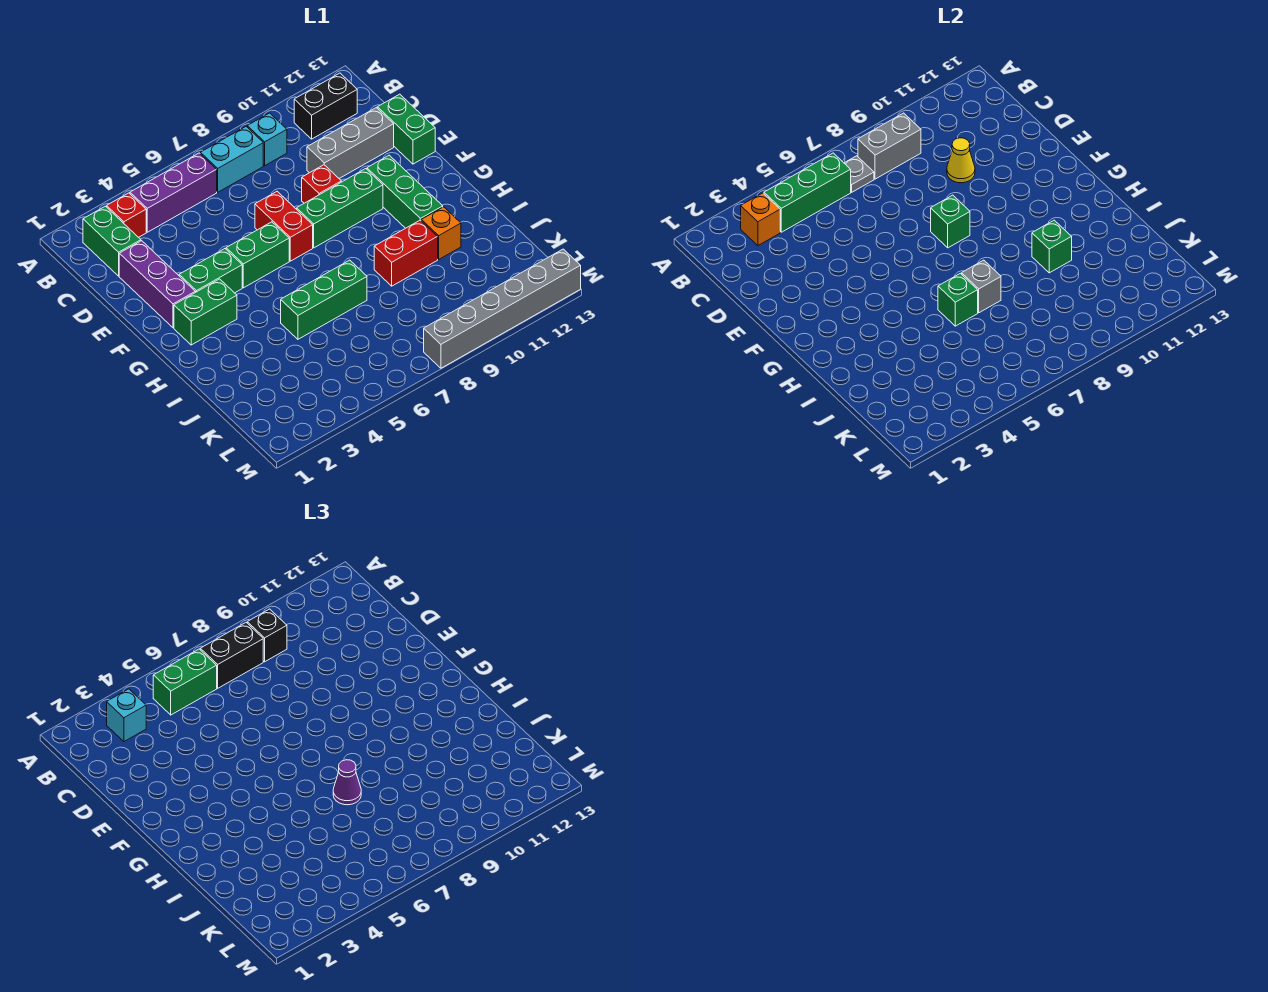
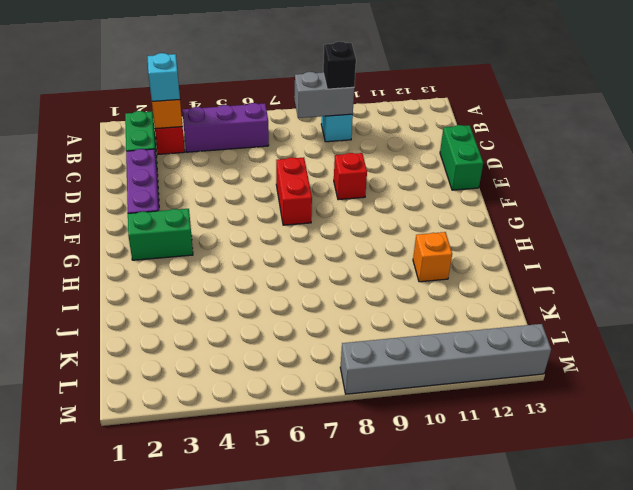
none -> cyan 1x2 brick [200,127,263,192]
none -> black 1x2 brick [294,73,357,139]
none -> grey 1x3 brick [307,108,394,178]
none -> green 1x2 brick [179,249,242,293]

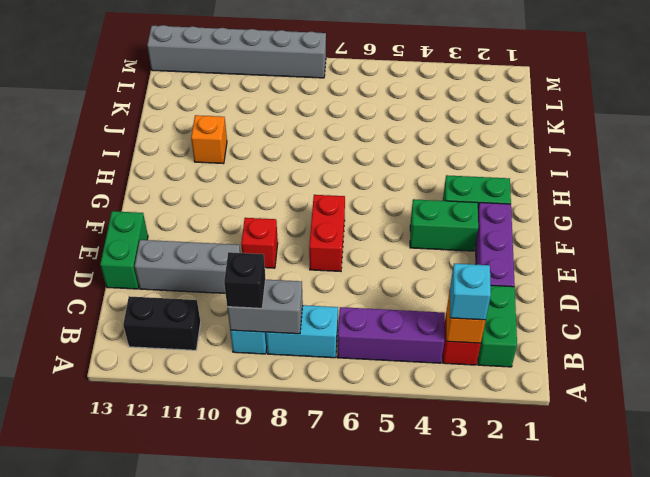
none -> green 1x2 brick [226,222,289,288]
none -> green 1x3 brick [297,169,383,248]
none -> green 1x3 brick [367,155,443,228]
none -> green 1x3 brick [281,260,367,339]

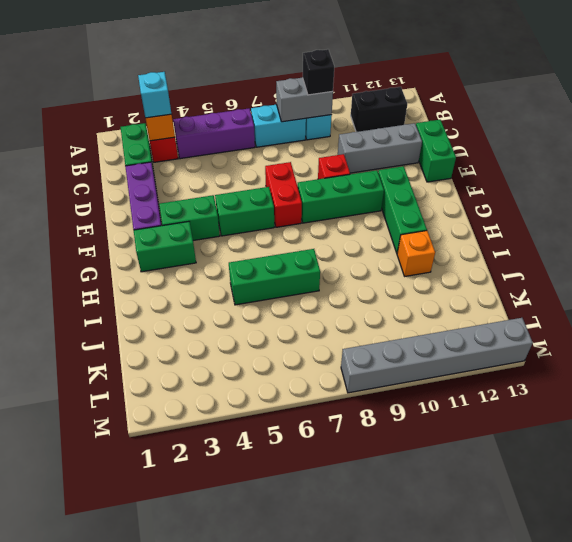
none -> red 1x2 brick [374,220,438,286]
none -> green 1x3 brick [764,153,851,232]
none -> grey 1x1 plate [844,156,874,192]
none -> yellow 1x1 cone [947,138,975,183]

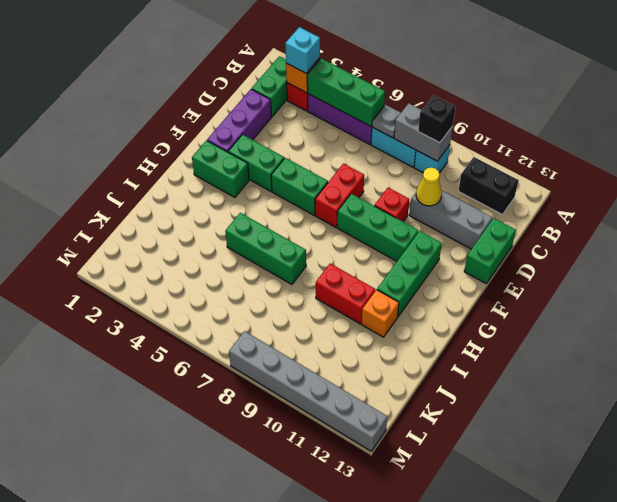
none -> green 1x1 brick [931,195,970,248]
none -> green 1x1 brick [938,273,978,326]
none -> grey 1x1 brick [962,260,1001,313]
none -> green 1x1 brick [1032,220,1072,273]

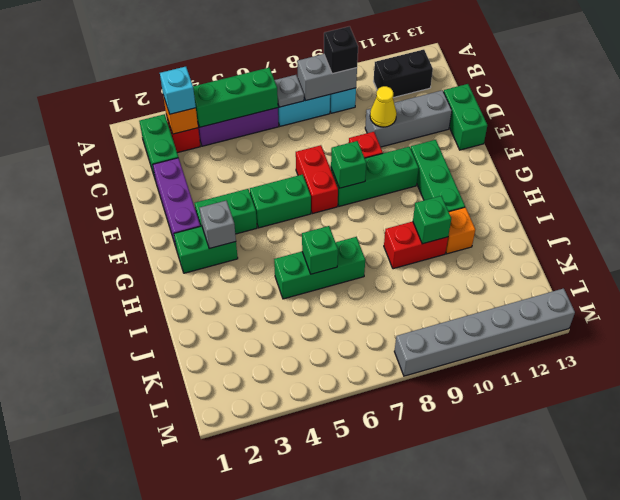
grey 1x1 brick [200,201,236,249] -> grey 1x1 brick moved to [962,260,1001,313]
none -> green 1x2 brick [153,649,217,715]
none -> black 1x2 brick [200,623,263,688]
none -> purple 1x1 cone [333,760,361,805]

